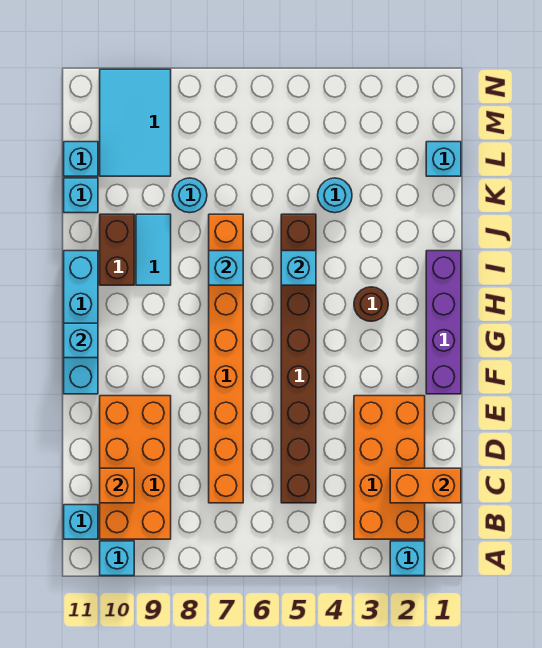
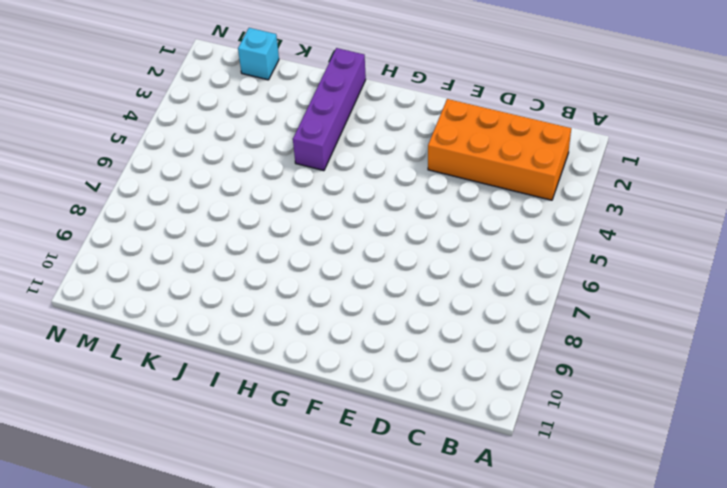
purple 1x4 brick [293,48,366,171] -> purple 1x4 brick turned to [426,251,461,394]
none -> cyan 1x1 brick [390,541,425,576]
none -> cyan 1x1 brick [100,541,134,576]
none -> orange 2x4 brick [100,396,171,539]

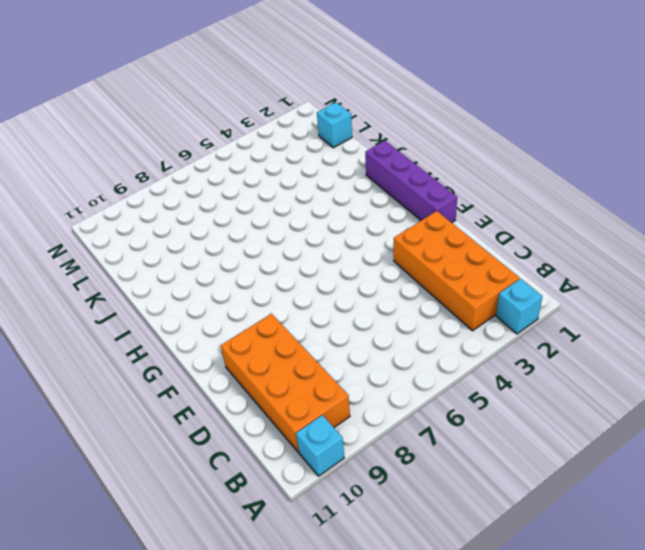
none -> cyan 1x1 brick [64,505,98,539]
none -> brown 1x8 brick [281,214,316,503]
none -> orange 1x8 brick [209,214,243,503]

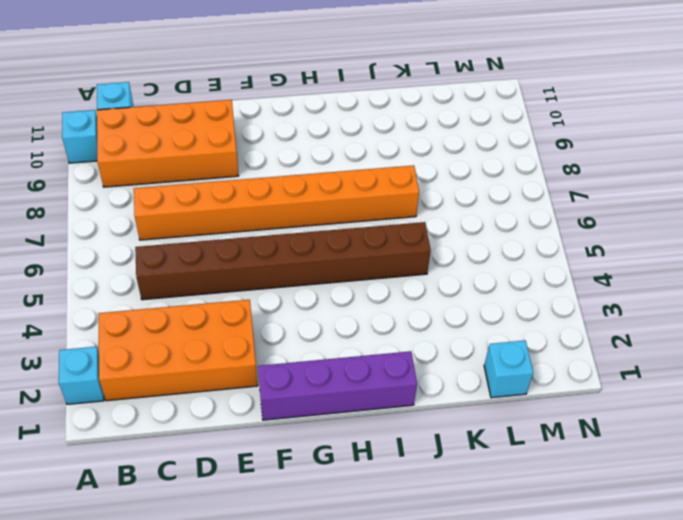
none -> cyan 1x4 brick [64,251,98,394]
none -> brown 1x1 round brick [354,287,388,321]
none -> cyan 1x2 tile [136,214,171,285]

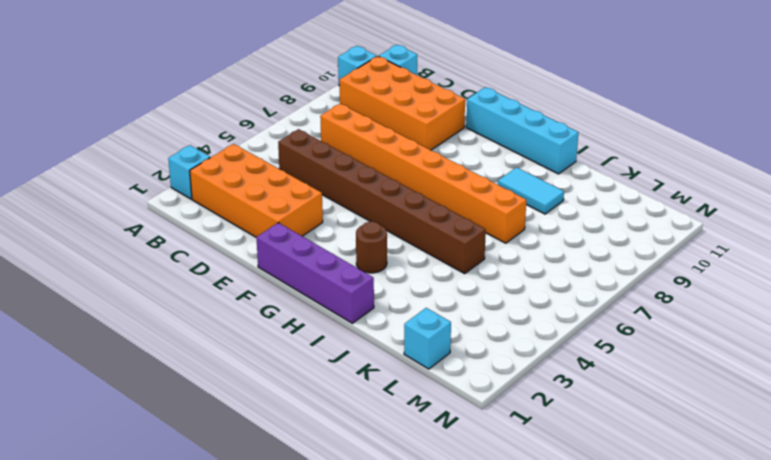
none -> brown 1x2 brick [100,214,134,285]
none -> cyan 1x1 round brick [318,178,352,213]
none -> cyan 1x1 round brick [172,178,207,213]

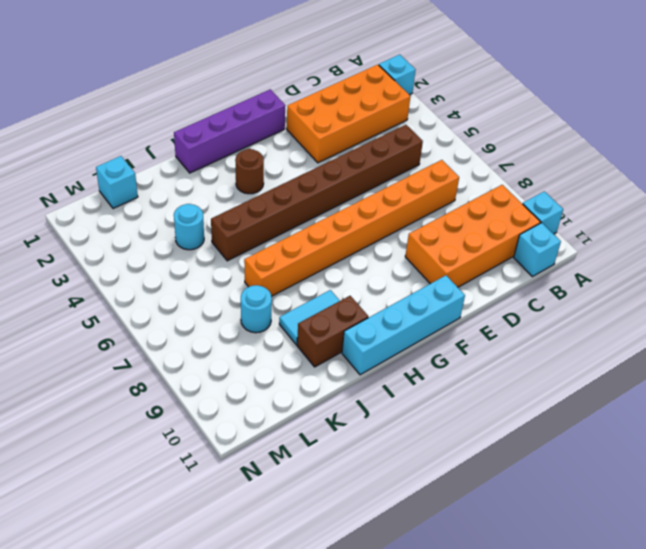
none -> cyan 1x1 brick [64,178,98,213]
none -> cyan 2x3 tile [100,69,171,176]
none -> cyan 1x1 brick [64,142,98,176]

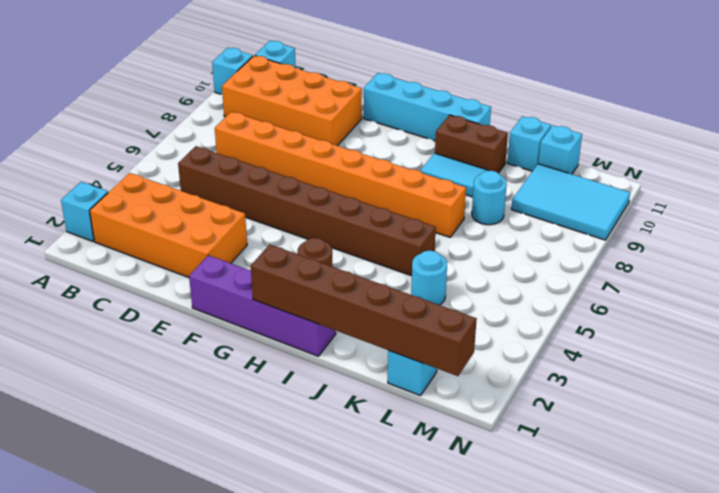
brown 1x6 brick [251,244,477,376] -> none
none -> orange 1x2 brick [390,468,461,503]
none -> orange 1x1 brick [100,468,134,503]
none -> cyan 1x1 brick [64,323,98,358]

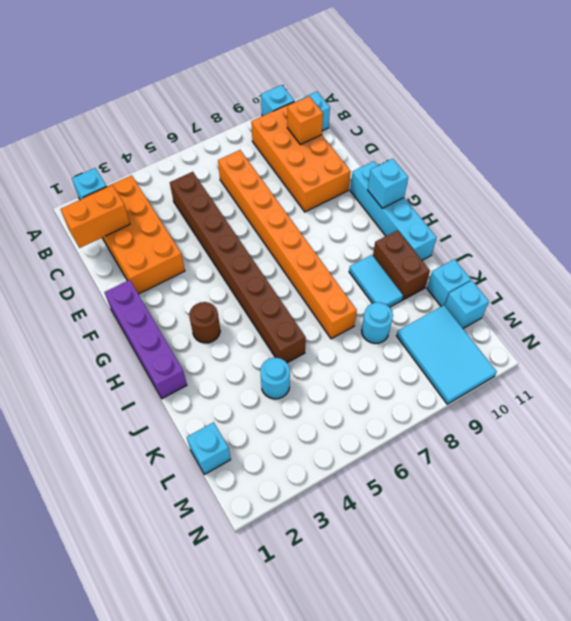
none -> cyan 1x1 brick [281,251,316,285]
none -> cyan 1x1 brick [209,251,243,285]

